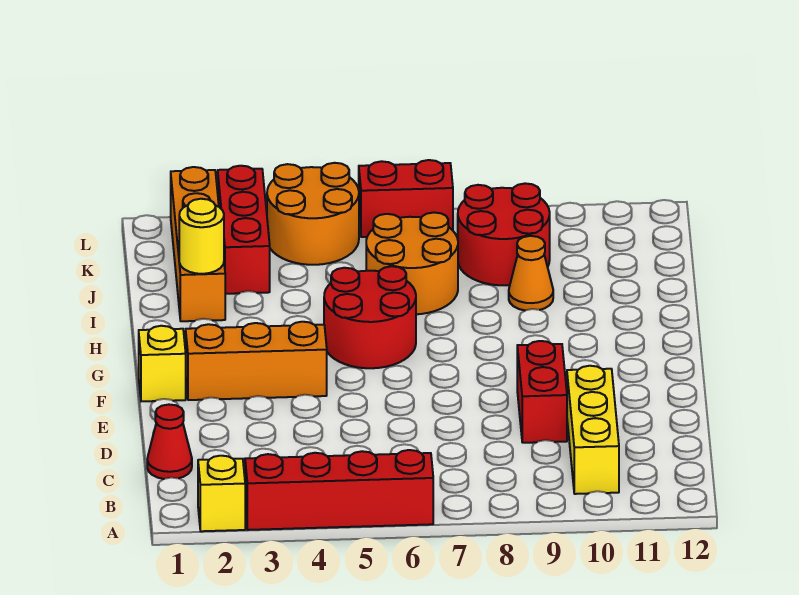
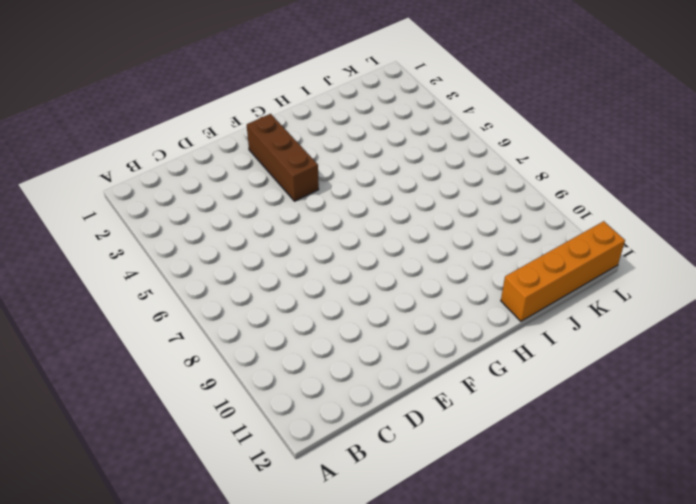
brown 1x3 brick [247,114,319,201] -> orange 1x3 brick [186,322,327,400]
orange 1x4 brick [501,221,625,321] -> orange 1x4 brick moved to [171,167,225,321]
none -> yellow 1x1 brick [198,456,245,531]
none -> red 1x4 brick [245,450,433,530]
none -> yellow 1x3 brick [567,366,619,494]

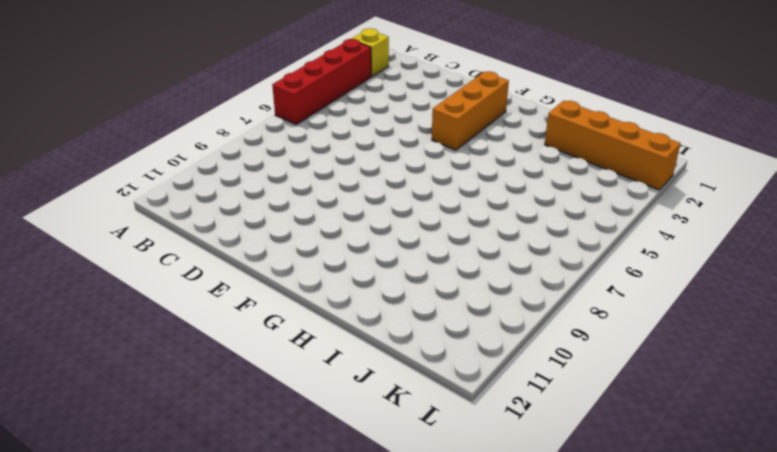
none -> yellow 1x3 brick [567,366,619,494]
none -> red 1x1 cone [147,405,192,479]
none -> red 1x2 brick [517,341,567,443]

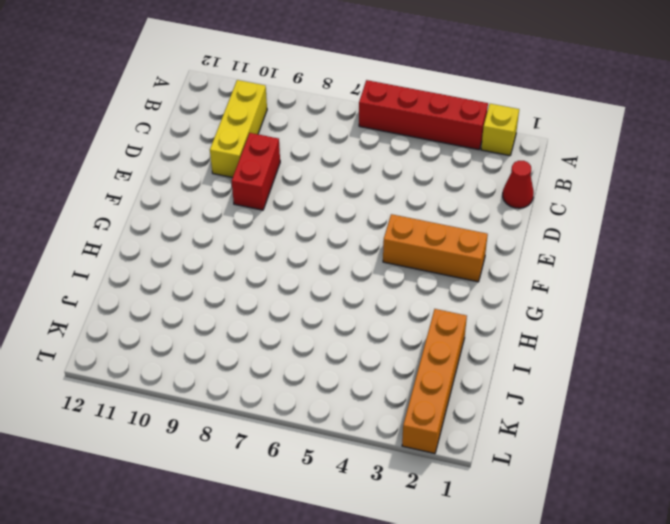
none -> yellow 1x1 brick [139,326,186,401]
none -> red 2x2 round brick [324,266,416,368]
none -> orange 2x2 round brick [366,212,458,314]

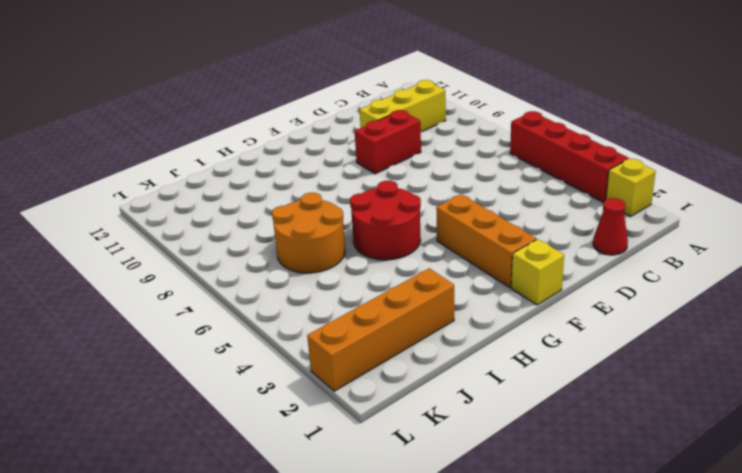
none -> orange 1x1 cone [509,236,553,310]
none -> red 1x3 brick [218,166,270,294]
none -> red 2x2 round brick [458,183,550,285]

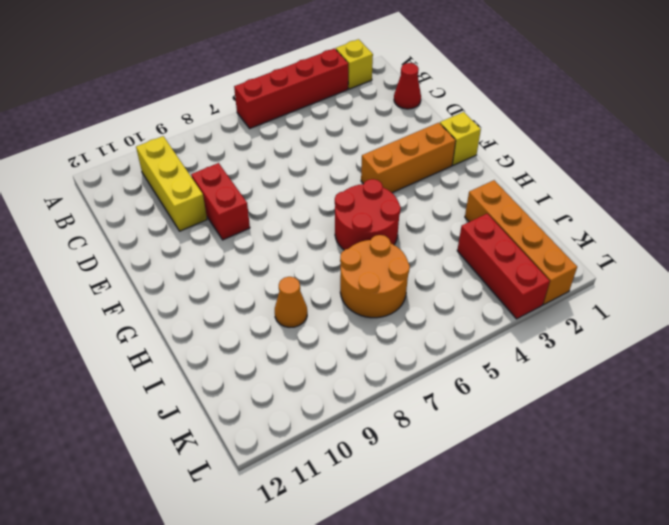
none -> red 2x2 round brick [458,183,550,285]
none -> orange 2x2 round brick [267,163,359,265]
none -> red 1x2 brick [359,160,453,237]

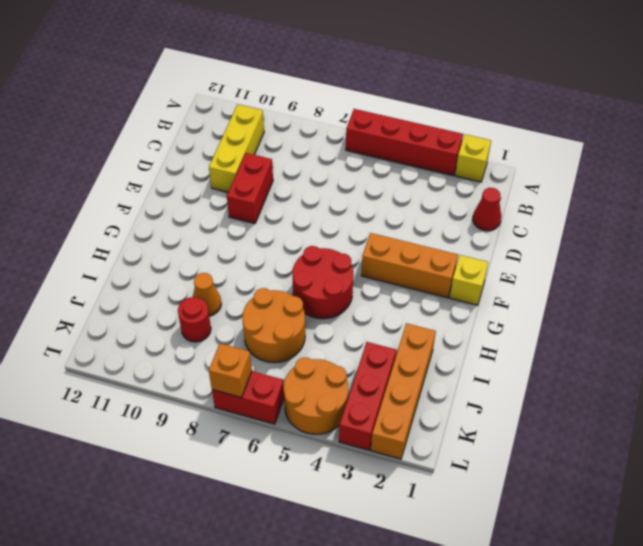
red 1x1 round brick [178,297,211,342] -> red 2x2 round brick [458,183,550,285]
orange 1x1 brick [209,344,252,398] -> none
none -> yellow 1x1 round brick [179,199,224,274]

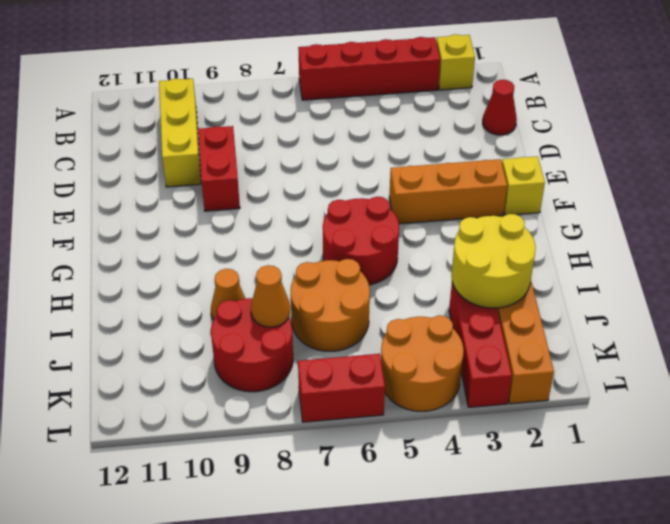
yellow 2x2 round brick [451,214,536,308] -> yellow 1x1 round brick [179,199,224,274]
orange 1x1 cone [251,265,290,327] -> none

